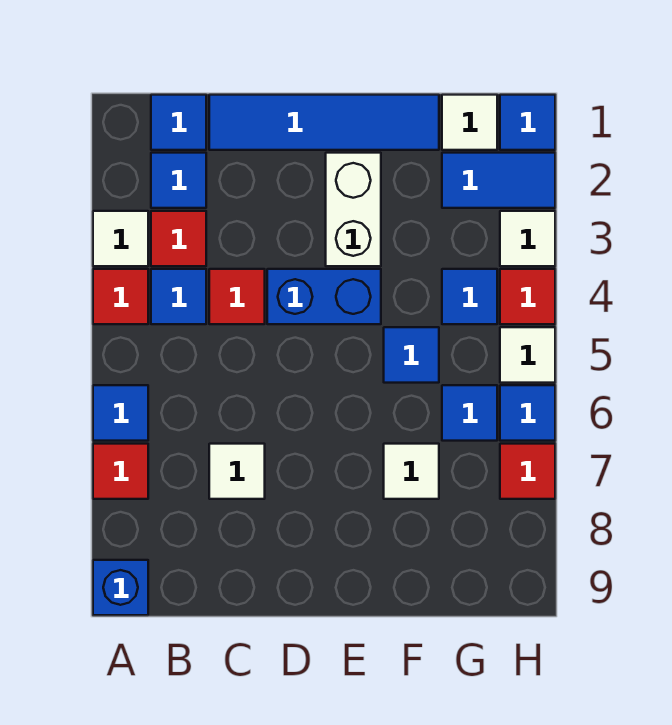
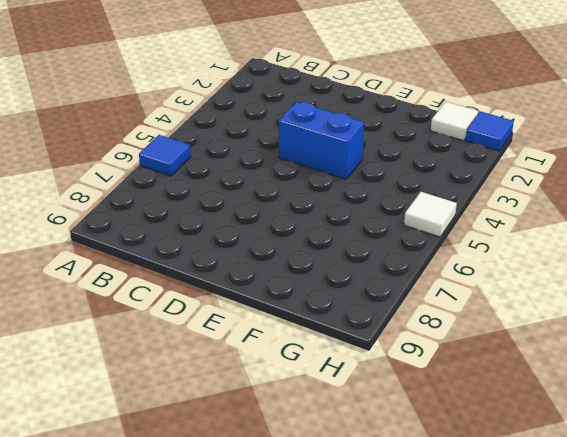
none -> white 1x1 tile [93,211,148,266]
none -> red 1x1 tile [93,269,148,324]
none -> red 1x1 tile [93,444,148,499]

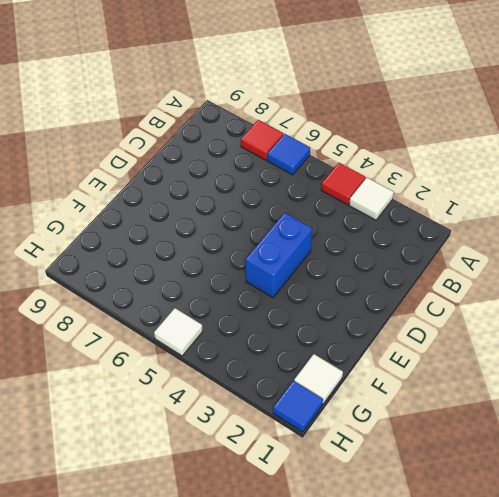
none -> blue 1x1 brick [93,560,148,615]
none -> blue 1x1 tile [151,95,206,150]
none -> blue 1x1 tile [151,153,206,208]

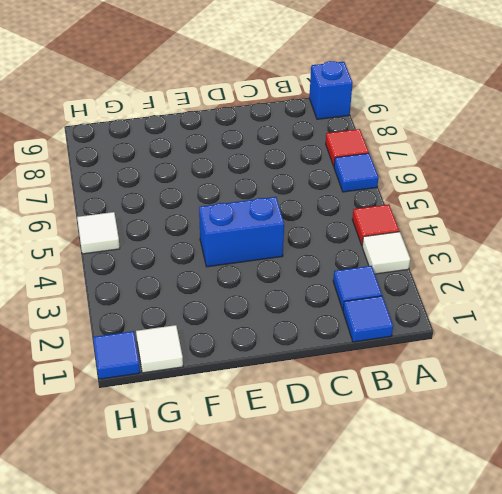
none -> red 1x1 tile [151,211,206,266]
none -> blue 1x1 tile [151,269,206,324]
none -> blue 1x4 tile [209,95,439,150]

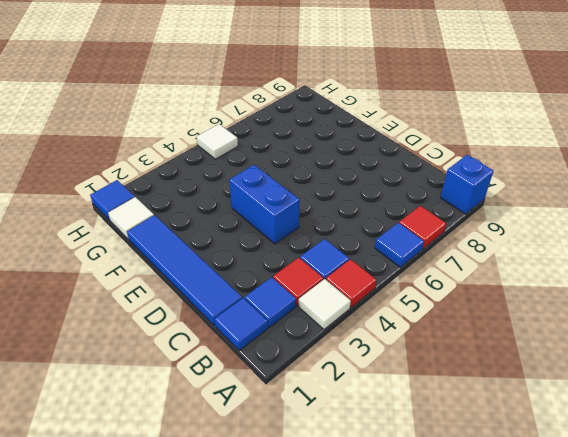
none -> red 1x1 tile [209,269,265,324]
none -> white 1x1 tile [209,444,265,499]
none -> white 1x2 brick [326,153,381,266]

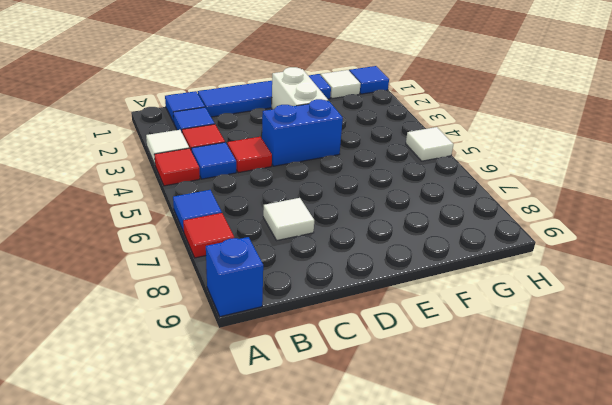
none -> blue 1x1 tile [384,327,439,383]
none -> white 1x1 tile [384,444,439,499]
none -> blue 1x2 tile [442,153,555,208]

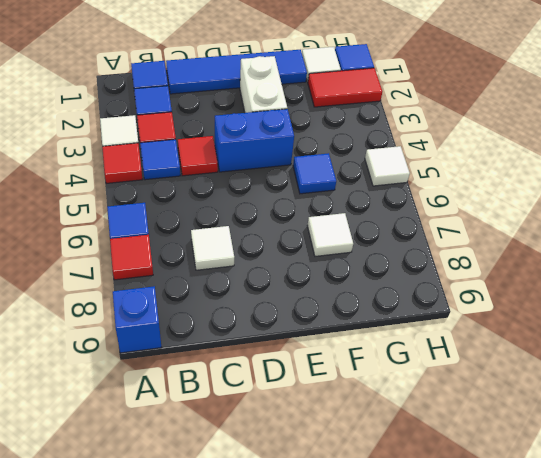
red 1x2 tile [308,68,382,107] -> blue 1x2 tile [442,153,555,208]
none -> blue 1x1 tile [442,269,497,324]
none -> blue 1x1 tile [442,385,497,441]
none -> white 1x1 tile [500,211,555,266]

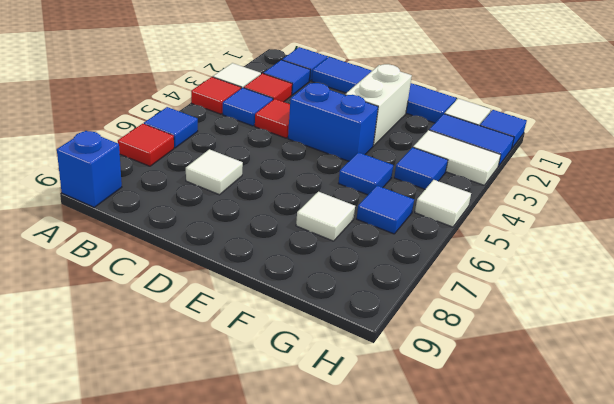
white 1x2 tile [413,130,501,185] -> white 1x1 tile [500,211,555,266]
none -> red 1x1 tile [500,269,555,324]
none -> blue 1x1 tile [500,385,555,441]
none -> red 1x1 tile [500,444,555,499]

